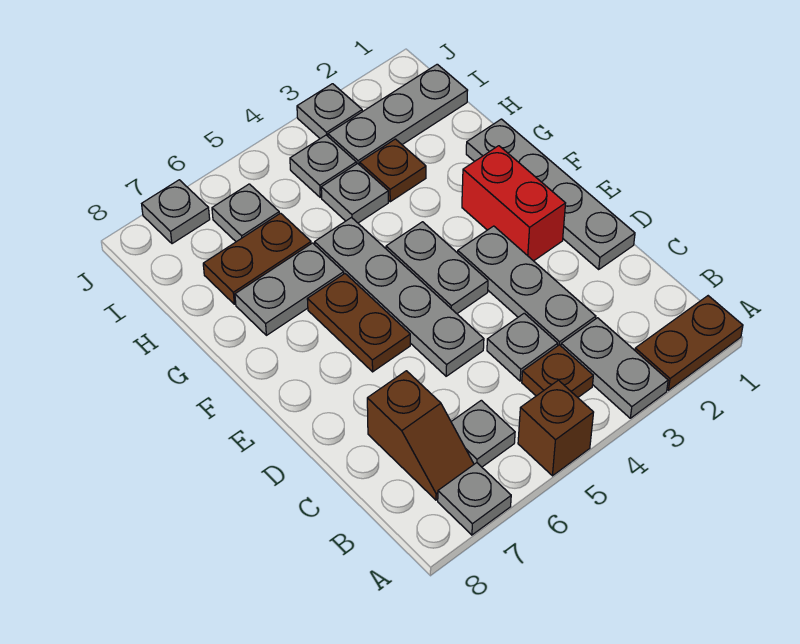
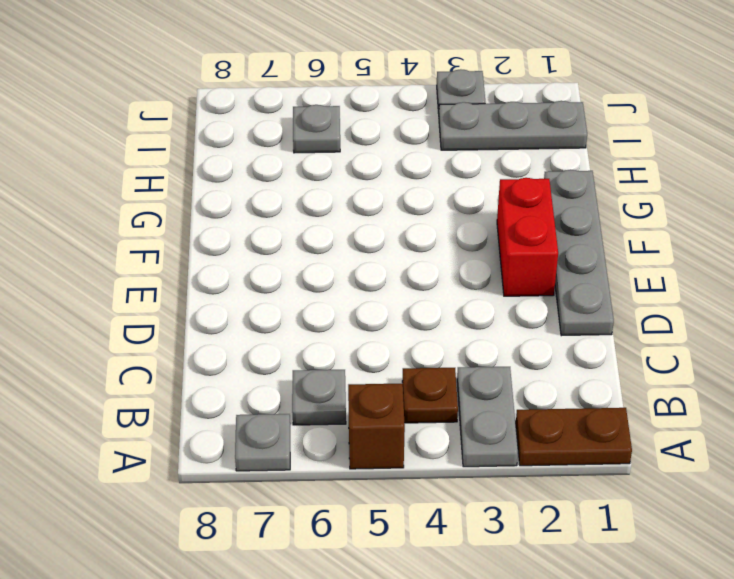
none -> brown 1x2 slope [367,371,474,500]
none -> grey 1x3 plate [458,226,596,346]
none -> grey 1x1 plate [487,313,558,381]

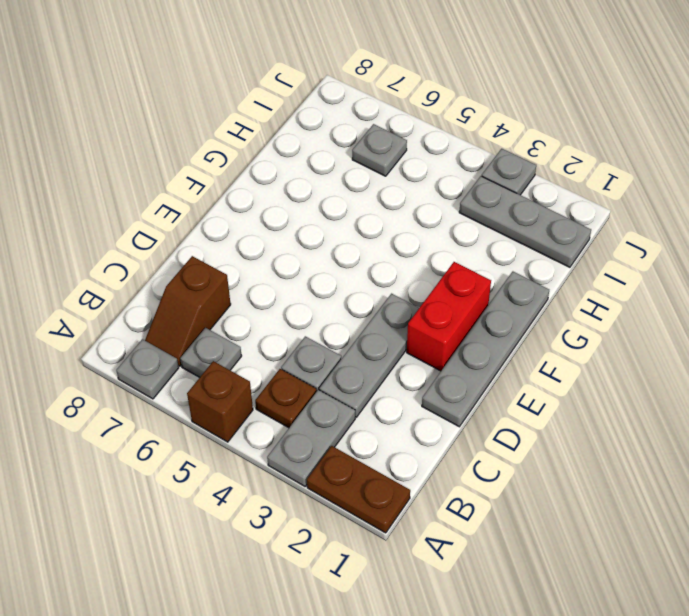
none -> grey 1x4 plate [315,218,484,376]
none -> grey 1x2 plate [386,222,488,313]
none -> brown 1x2 plate [307,274,410,372]

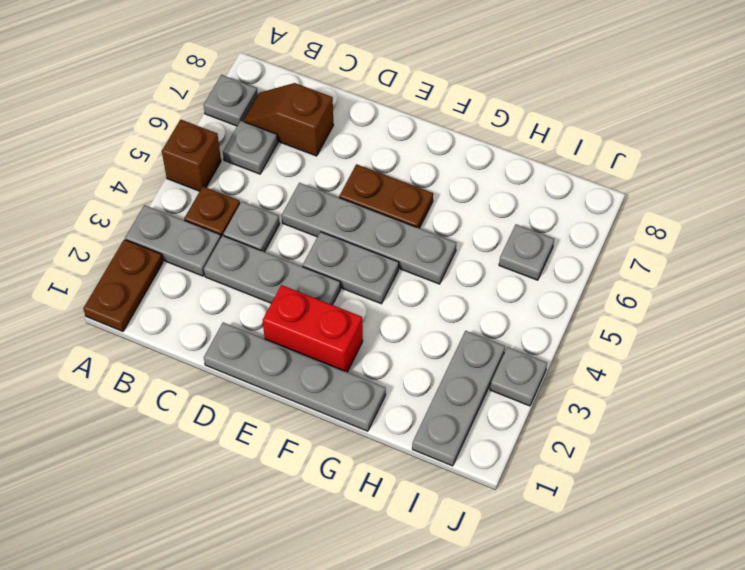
none -> grey 1x2 plate [235,243,344,335]
none -> brown 1x1 plate [360,139,426,202]
none -> grey 1x1 plate [321,163,388,223]

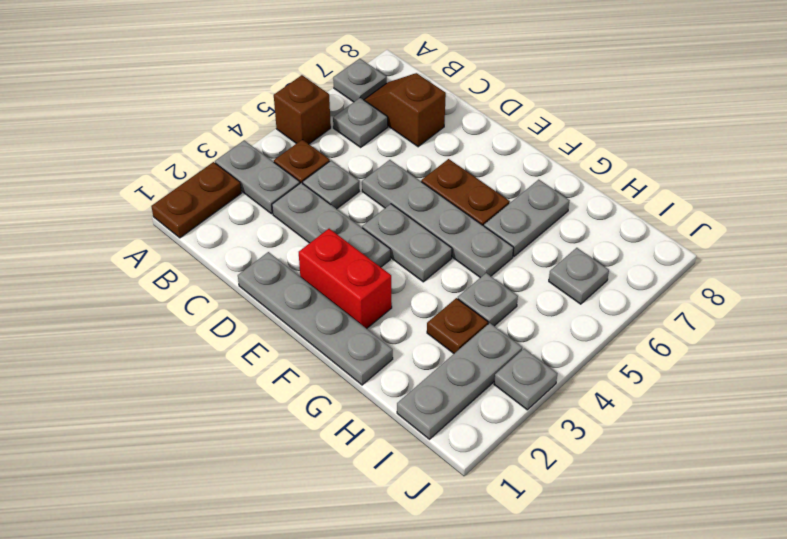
none -> brown 1x2 plate [203,213,311,304]
none -> grey 1x1 plate [290,135,356,197]
none -> grey 1x1 plate [142,180,210,244]

